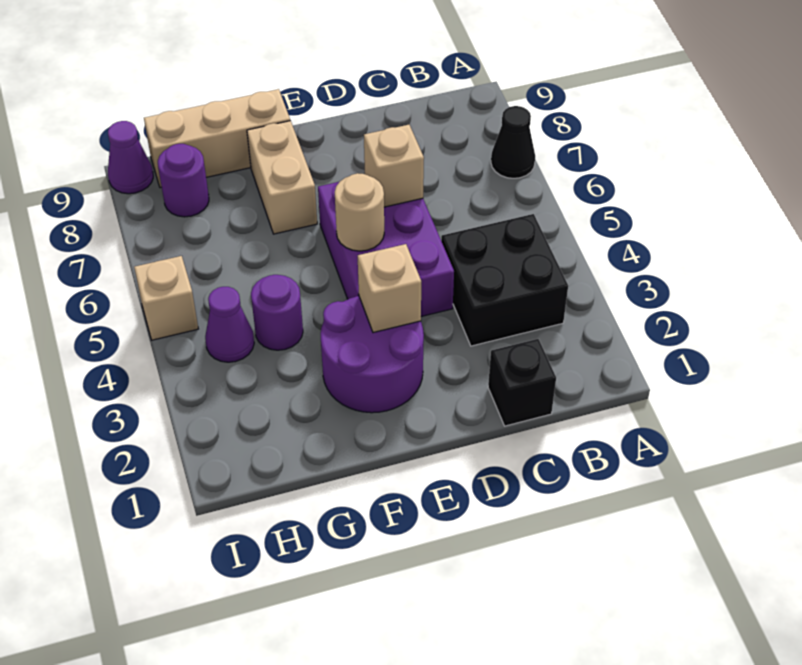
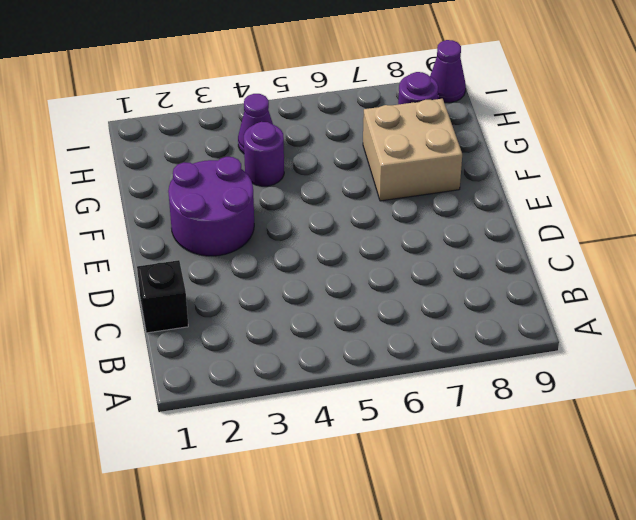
tan 2x2 brick [363,99,462,201] -> tan 1x2 brick [247,121,317,234]
none -> black 1x1 cone [491,106,535,178]
none -> black 2x2 brick [441,214,568,346]
none -> purple 2x3 brick [318,182,454,316]

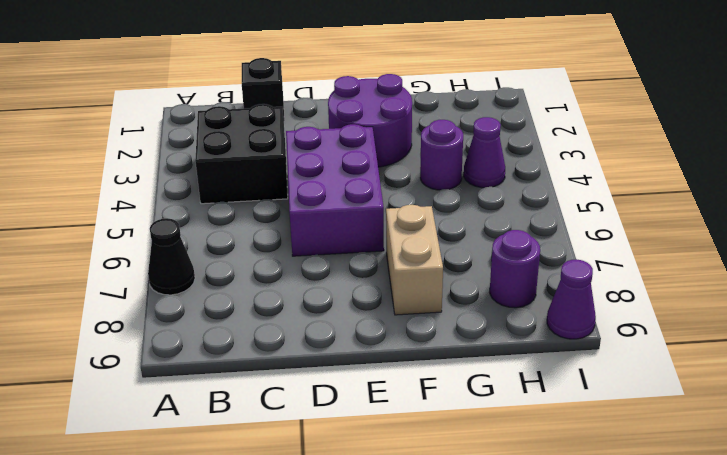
none -> tan 1x3 brick [144,89,290,188]
none -> tan 1x1 brick [134,256,198,340]
none -> tan 1x1 brick [364,125,424,207]

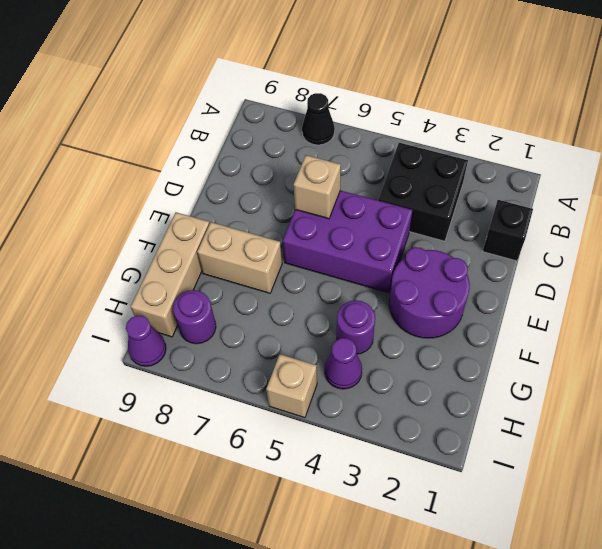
none -> tan 1x1 brick [358,244,421,333]
none -> tan 1x1 round brick [335,173,384,251]

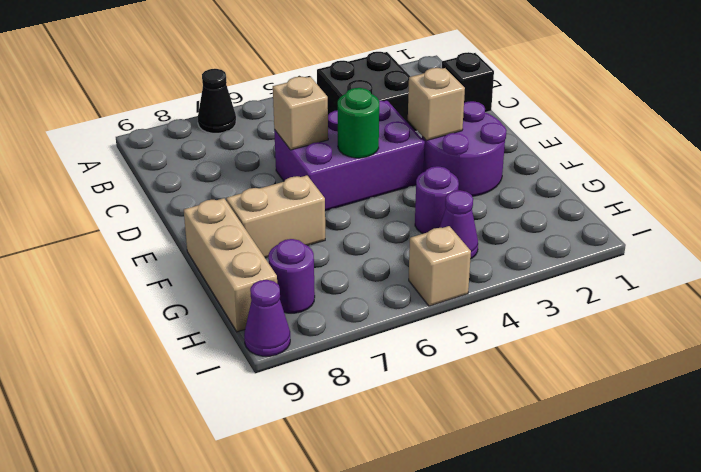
green 1x1 round brick [338,88,379,158] -> tan 1x1 round brick [335,173,384,251]

